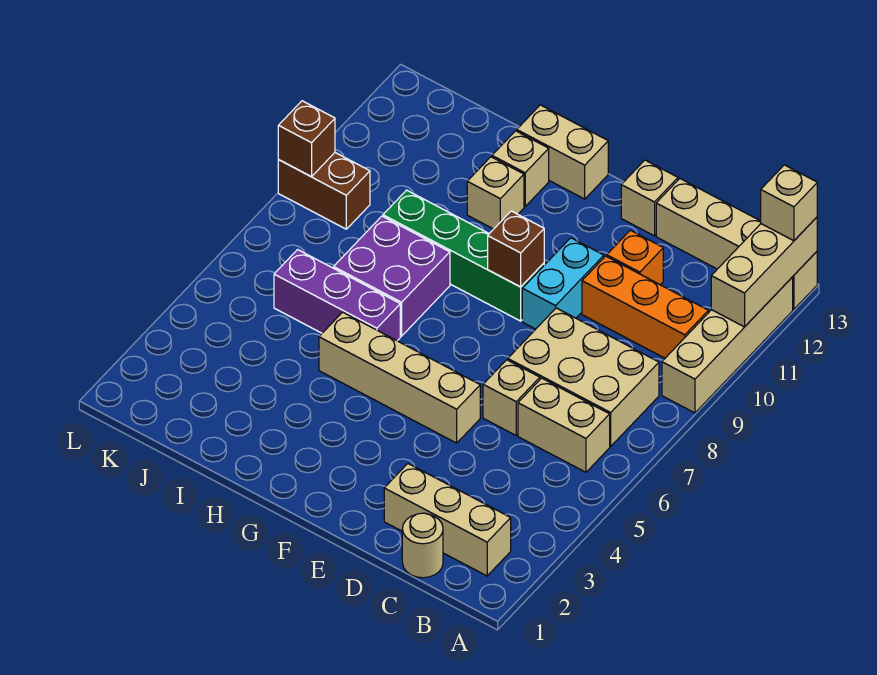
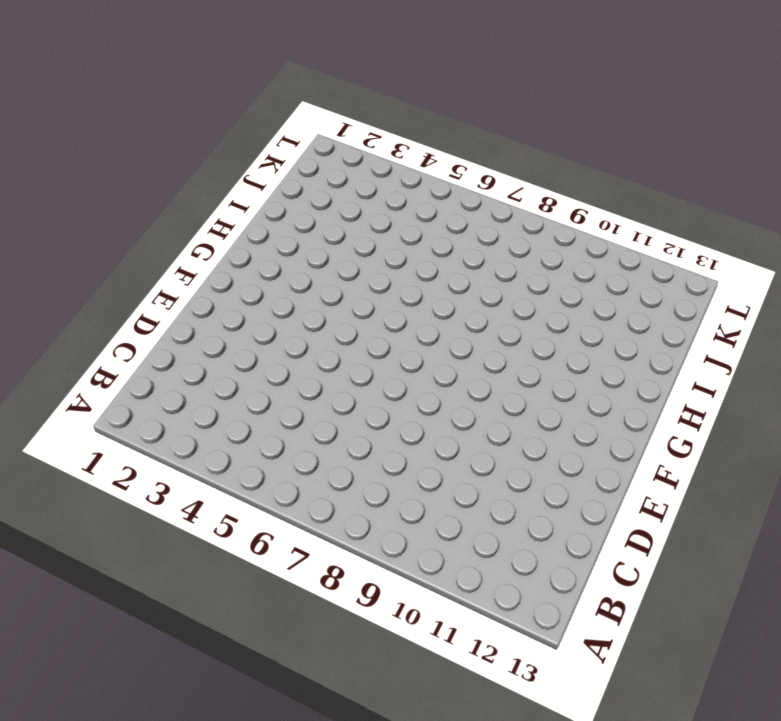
none -> tan 1x4 brick [662,277,793,413]
none -> tan 1x4 brick [656,179,817,309]
none -> tan 1x3 brick [384,464,511,576]

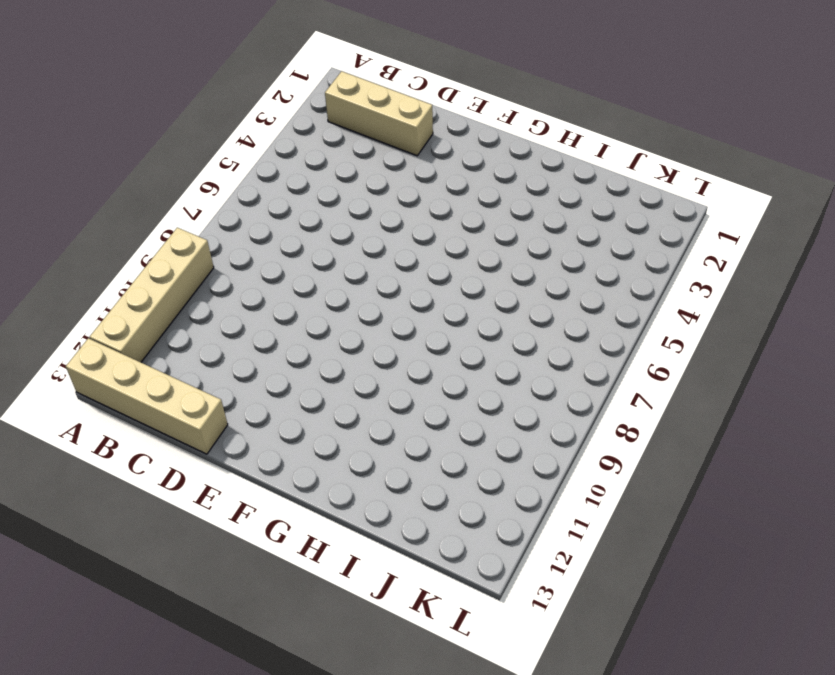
none -> tan 1x2 brick [518,378,610,472]
none -> tan 2x3 brick [508,308,659,446]
none -> orange 1x3 brick [582,256,708,358]

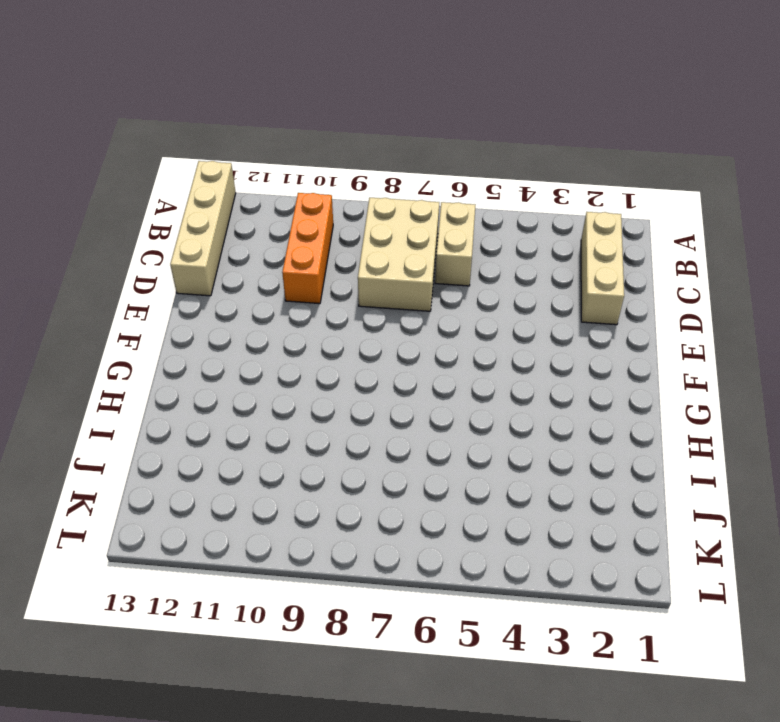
none -> tan 1x4 brick [662,277,793,413]
none -> tan 1x1 round brick [402,513,443,578]
none -> tan 1x1 brick [483,360,540,435]

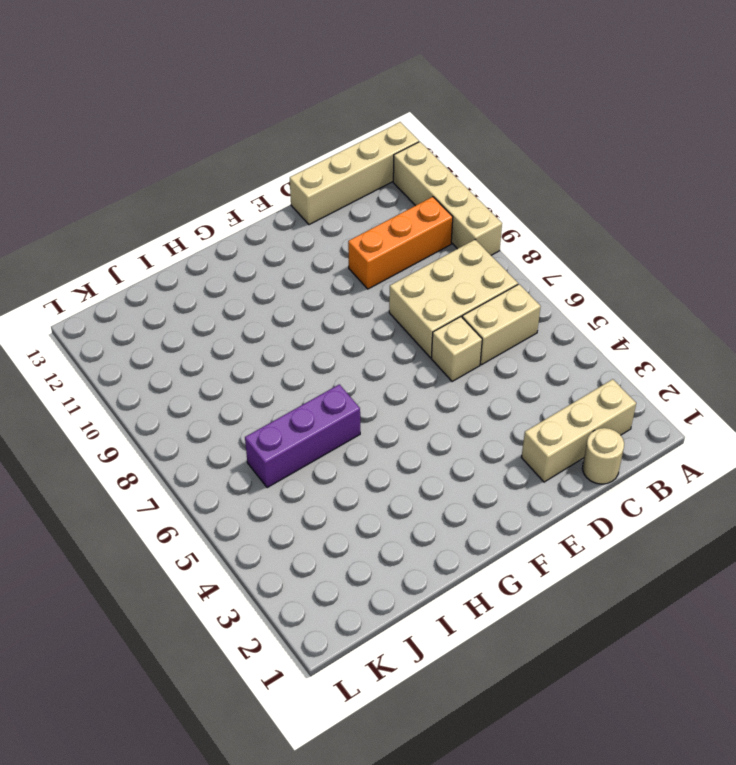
none -> orange 1x1 brick [607,230,663,285]
none -> tan 1x4 brick [319,312,480,443]
none -> cyan 1x2 brick [522,238,604,329]

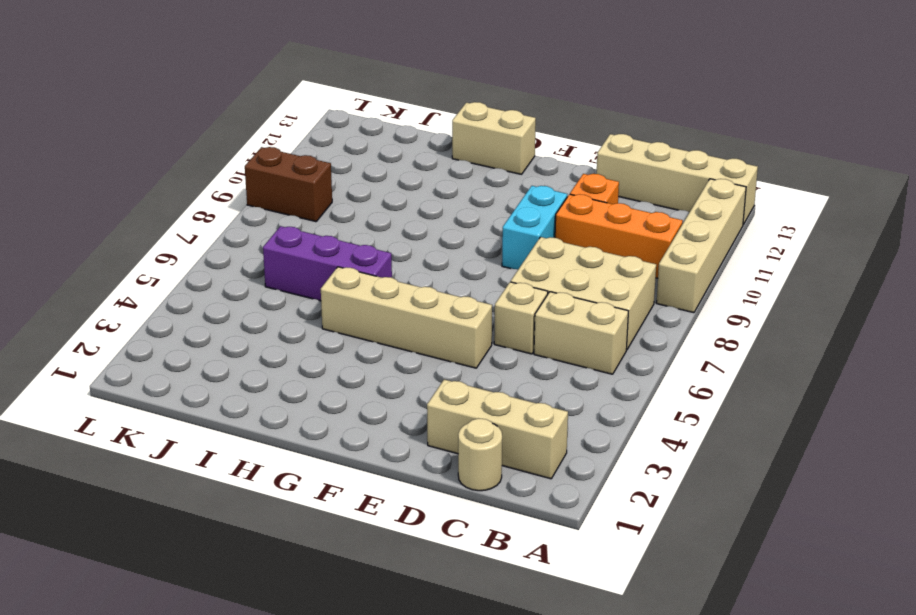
none -> tan 1x1 brick [621,160,678,236]
none -> green 1x4 brick [383,190,544,321]
none -> purple 2x2 brick [334,216,450,336]

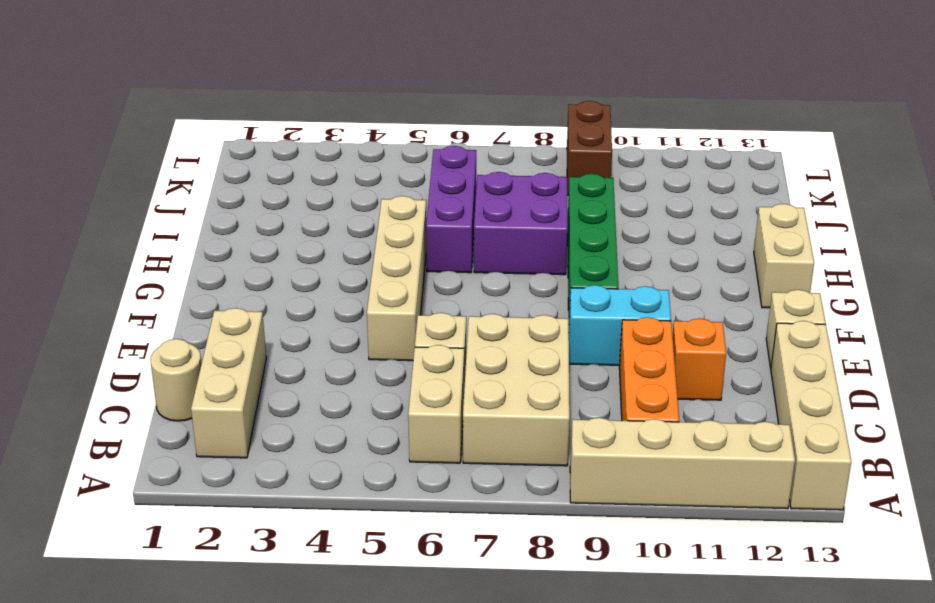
none -> tan 1x1 brick [467,157,524,229]
none -> tan 1x1 brick [492,131,549,206]
none -> tan 1x3 brick [711,217,817,327]

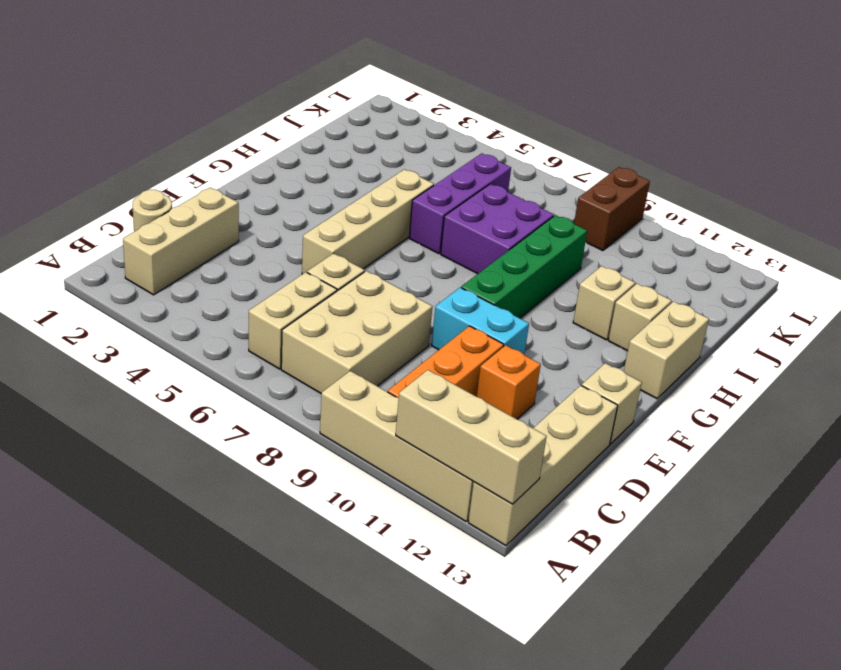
none -> brown 1x1 brick [488,211,544,287]
none -> brown 1x1 brick [278,101,335,177]
none -> tan 1x1 brick [761,165,817,241]

